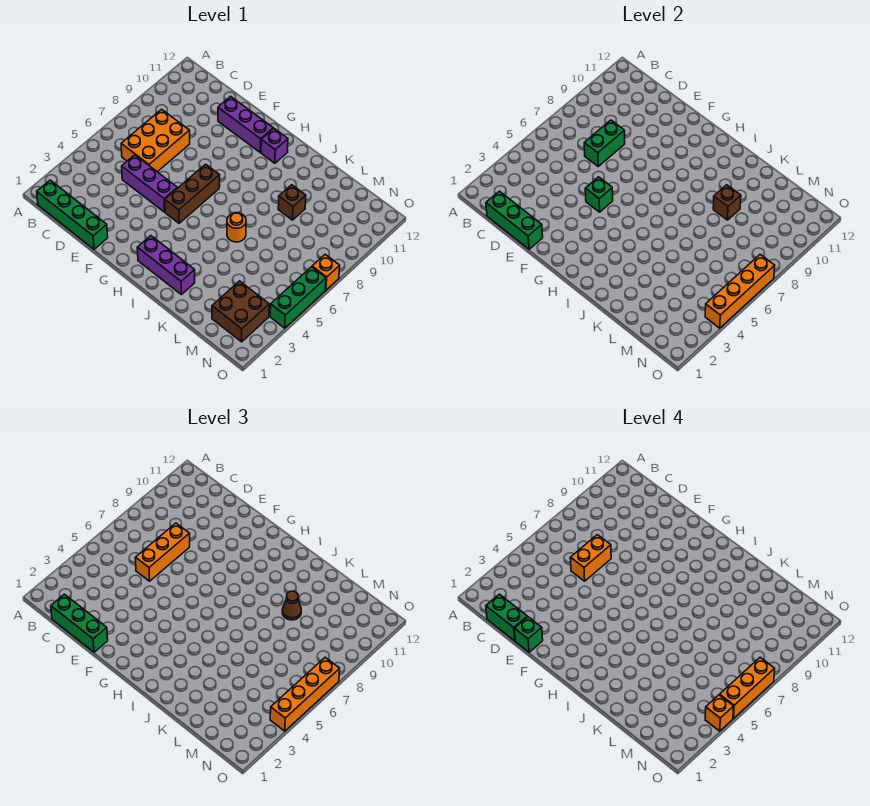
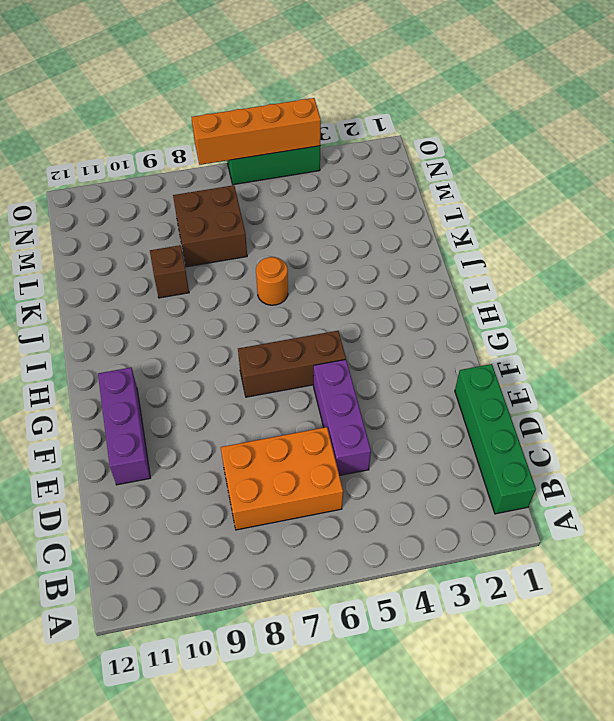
brown 2x2 brick [173,185,247,267] -> brown 2x2 brick moved to [212,281,269,342]
none -> purple 1x3 brick [137,236,195,295]
none -> purple 1x1 brick [261,129,288,163]
none -> orange 1x1 brick [312,254,340,290]

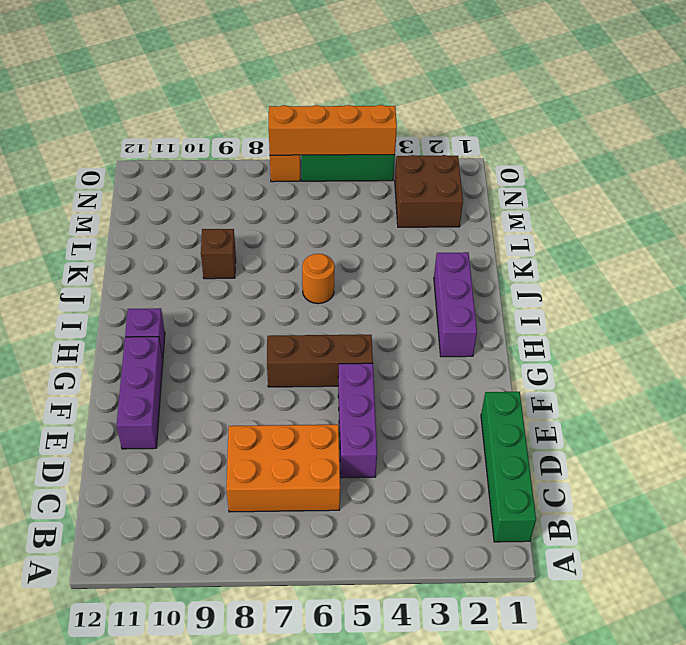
none -> green 1x3 brick [486,191,543,249]
none -> green 1x2 brick [584,120,625,166]
none -> green 1x1 brick [585,177,613,212]

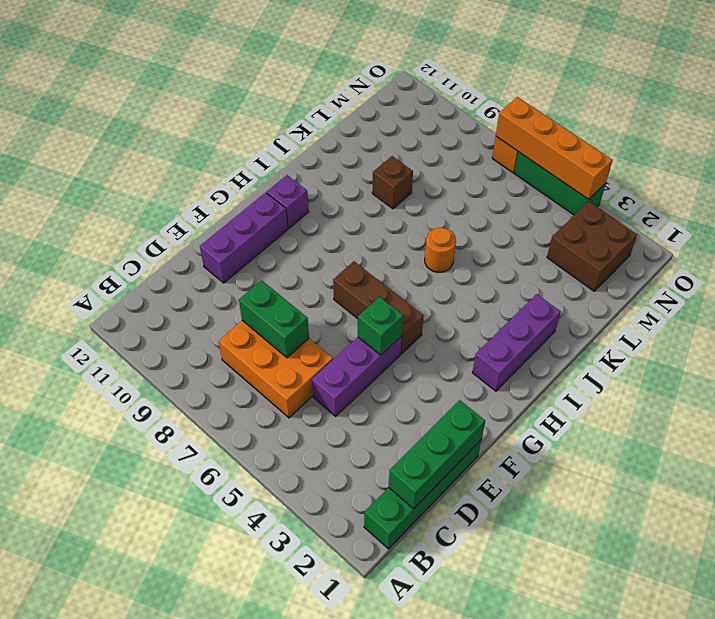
none -> brown 1x1 brick [713,185,741,220]
none -> green 1x3 brick [51,594,108,652]
none -> orange 1x3 brick [135,523,190,581]

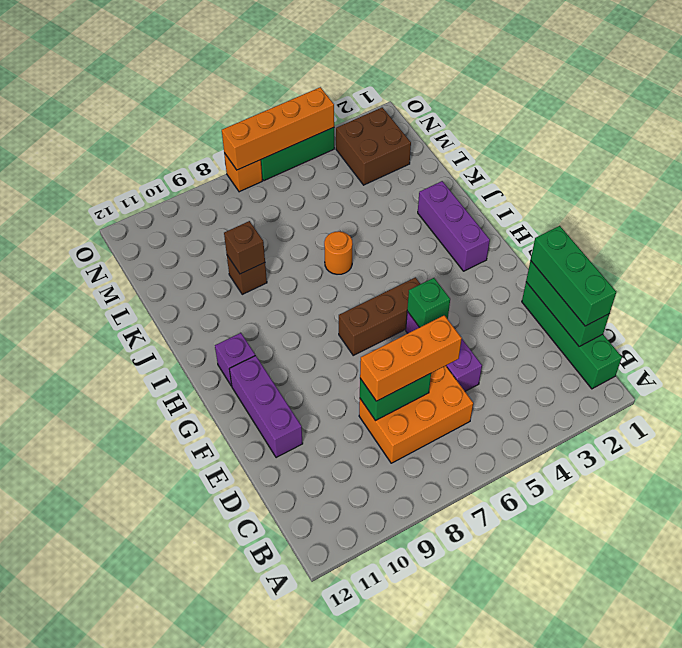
none -> brown 1x1 cone [282,591,301,620]
none -> orange 1x4 brick [270,657,340,731]
none -> green 1x2 brick [486,594,527,641]

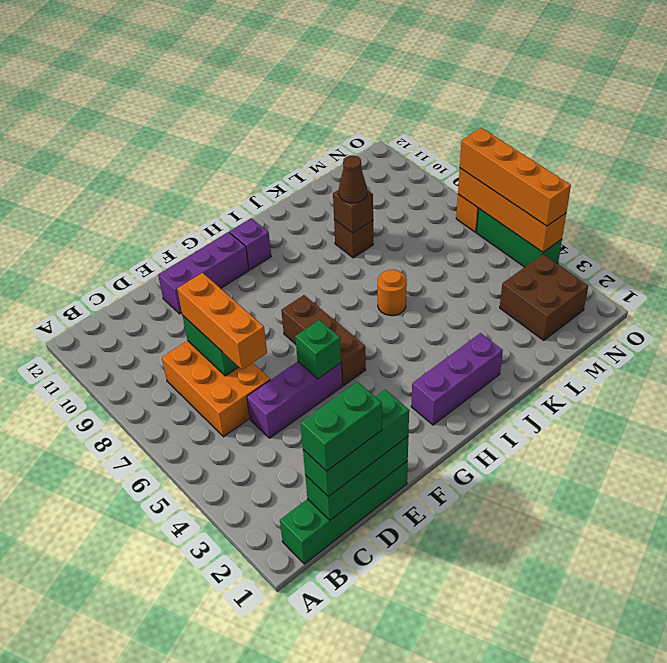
none -> orange 1x2 brick [570,535,611,581]
none -> green 1x1 brick [514,617,543,652]
none -> orange 1x1 brick [705,695,734,731]

